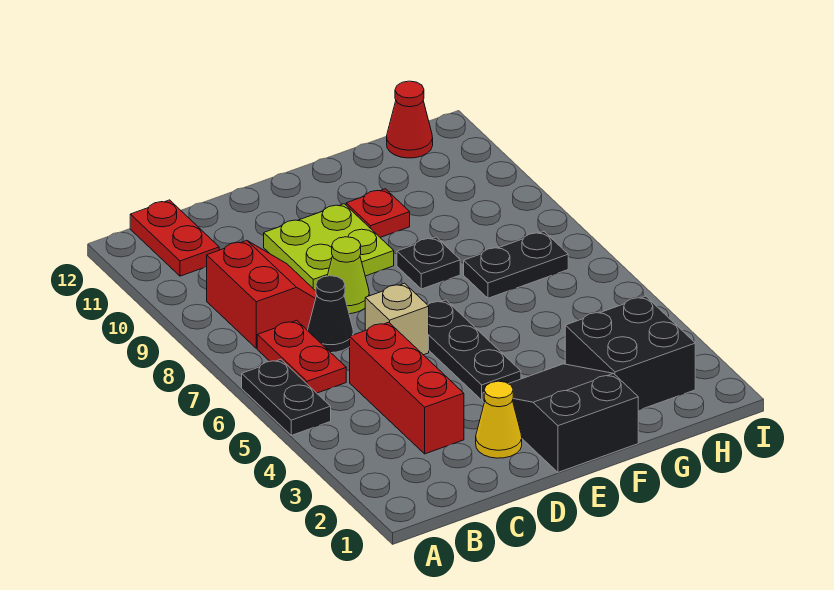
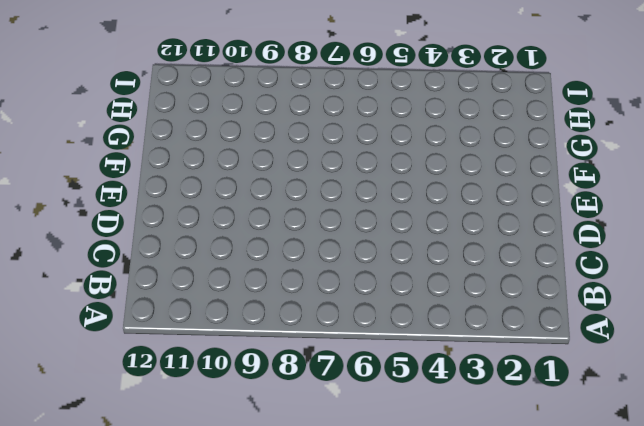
none -> black 1x2 plate [242,359,331,435]
none -> red 1x2 plate [257,320,346,393]
none -> red 2x2 slope [207,240,317,348]

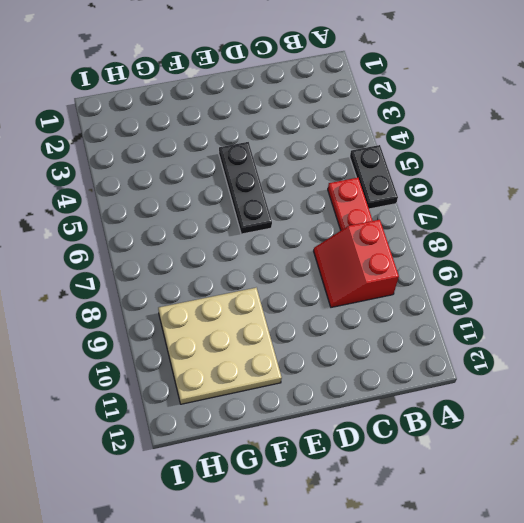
tan 3x3 plate [158,288,282,404] -> red 1x1 plate [346,189,410,237]
none -> red 1x2 plate [130,200,219,276]
none -> red 1x3 brick [350,322,464,454]
none -> black 1x1 cone [307,276,353,353]

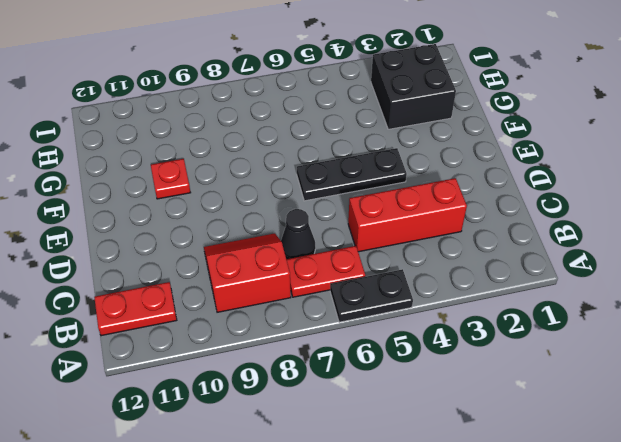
none -> yellow 1x1 cone [476,381,522,458]
none -> tan 1x1 brick [365,283,429,355]
none -> lime 1x1 cone [327,237,369,314]

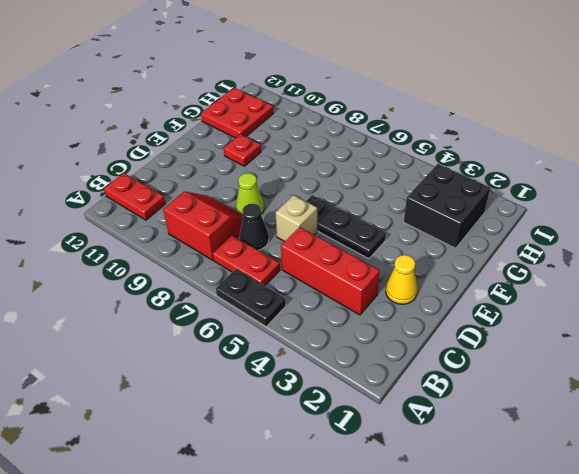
red 2x2 plate [201,88,274,138] -> red 1x1 cone [387,81,433,158]
none -> lime 2x2 plate [264,204,394,291]
none -> black 2x3 slope [483,364,638,472]
none -> black 1x1 plate [397,237,460,289]

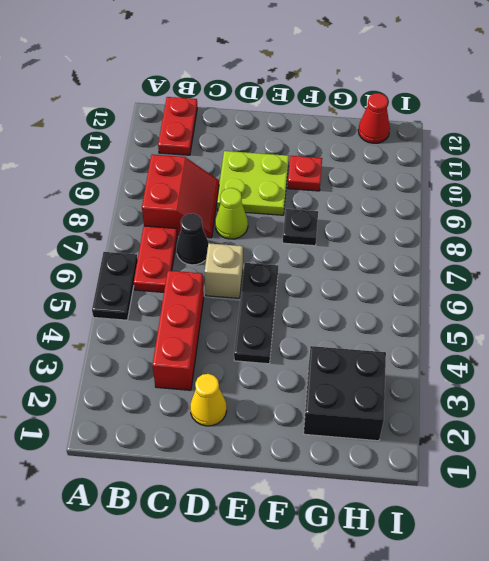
none -> black 2x3 slope [483,364,638,472]
none -> black 1x2 plate [464,232,568,298]

